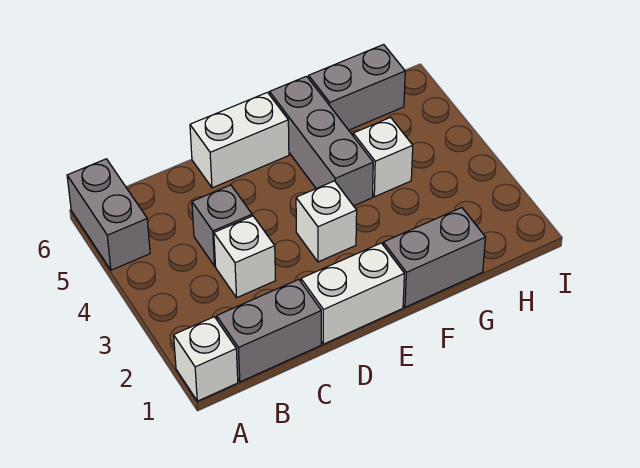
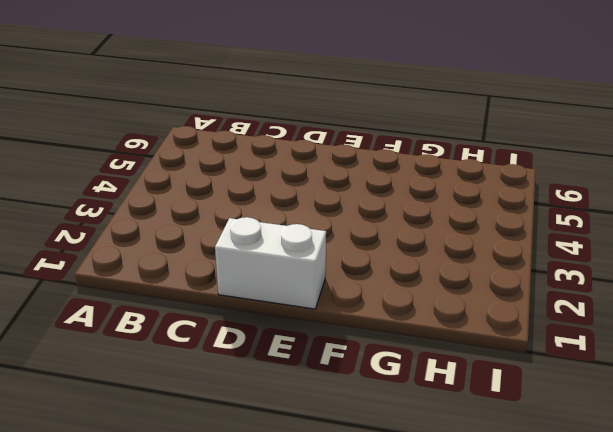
none -> white 1x1 brick [174,317,238,401]
none -> grey 1x2 brick [67,159,150,270]
none -> grey 1x2 brick [217,279,321,382]

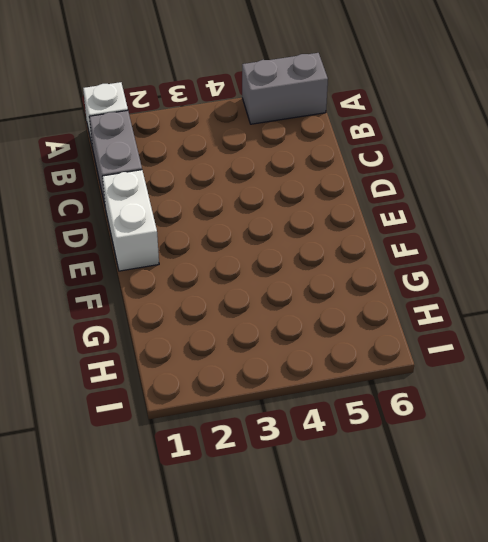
none -> white 1x1 brick [214,216,275,298]
none -> grey 1x1 brick [192,185,252,266]
none -> white 1x2 brick [190,92,289,188]

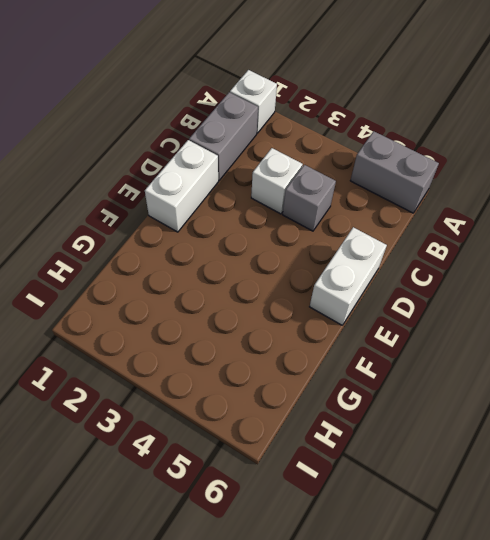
none -> white 1x1 brick [296,181,357,262]
none -> grey 1x2 brick [383,208,486,307]
none -> grey 1x3 brick [270,76,373,206]

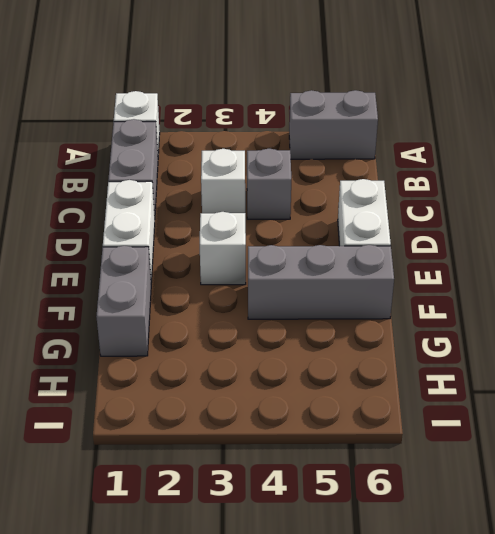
none -> white 1x1 brick [353,117,413,197]
none -> grey 1x2 brick [309,44,405,130]

